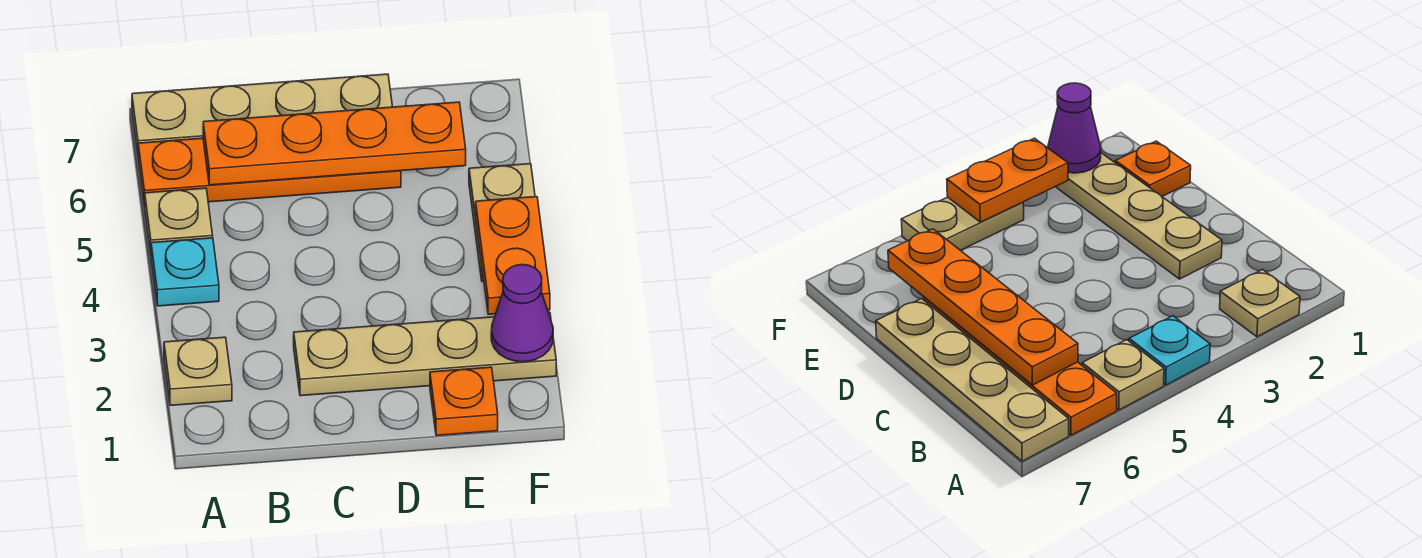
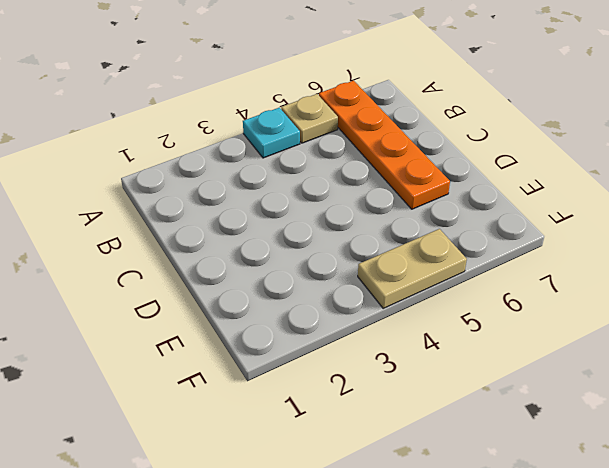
none -> tan 1x1 plate [164,337,232,405]
none -> tan 1x4 plate [132,74,392,153]

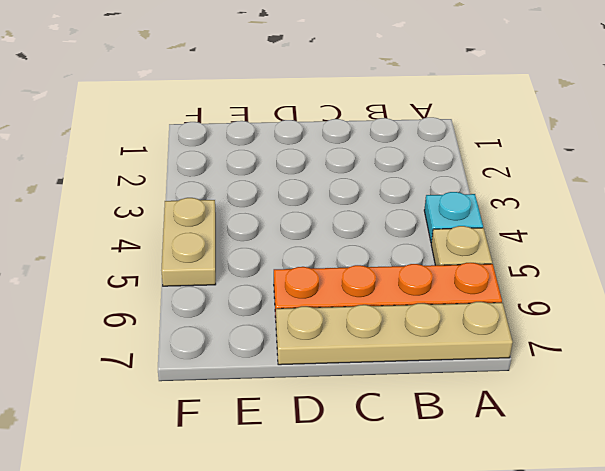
none -> tan 1x1 plate [164,337,232,405]
none -> tan 1x4 plate [294,313,556,396]

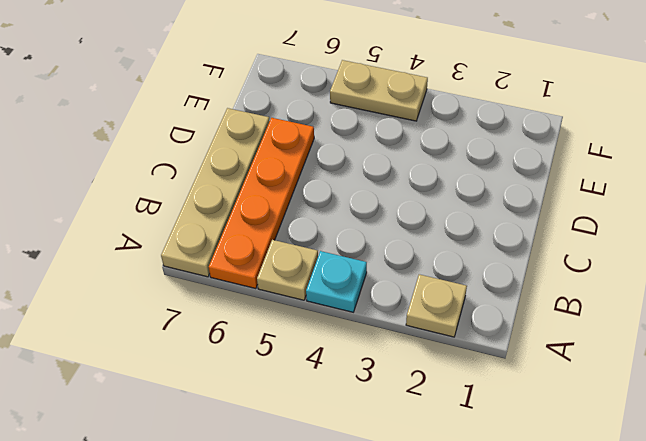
none -> tan 1x4 plate [294,313,556,396]
none -> orange 1x1 plate [430,367,498,435]

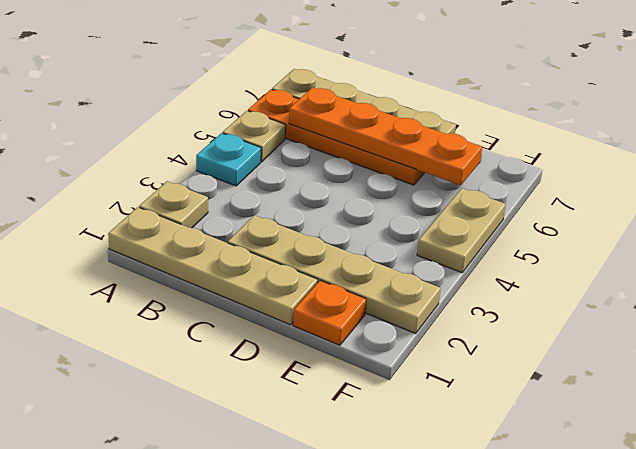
tan 1x4 plate [108,207,318,325] -> none
none -> purple 1x1 cone [491,265,553,362]
none -> orange 1x2 plate [476,197,550,314]

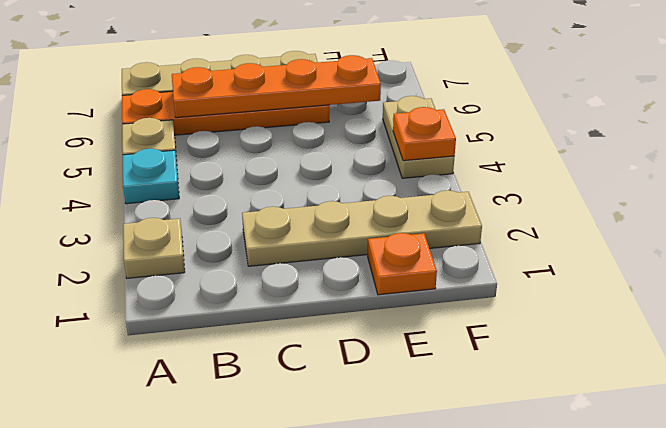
orange 1x1 plate [393,107,456,161] -> orange 1x2 plate [476,197,550,314]
none -> purple 1x1 cone [491,265,553,362]

